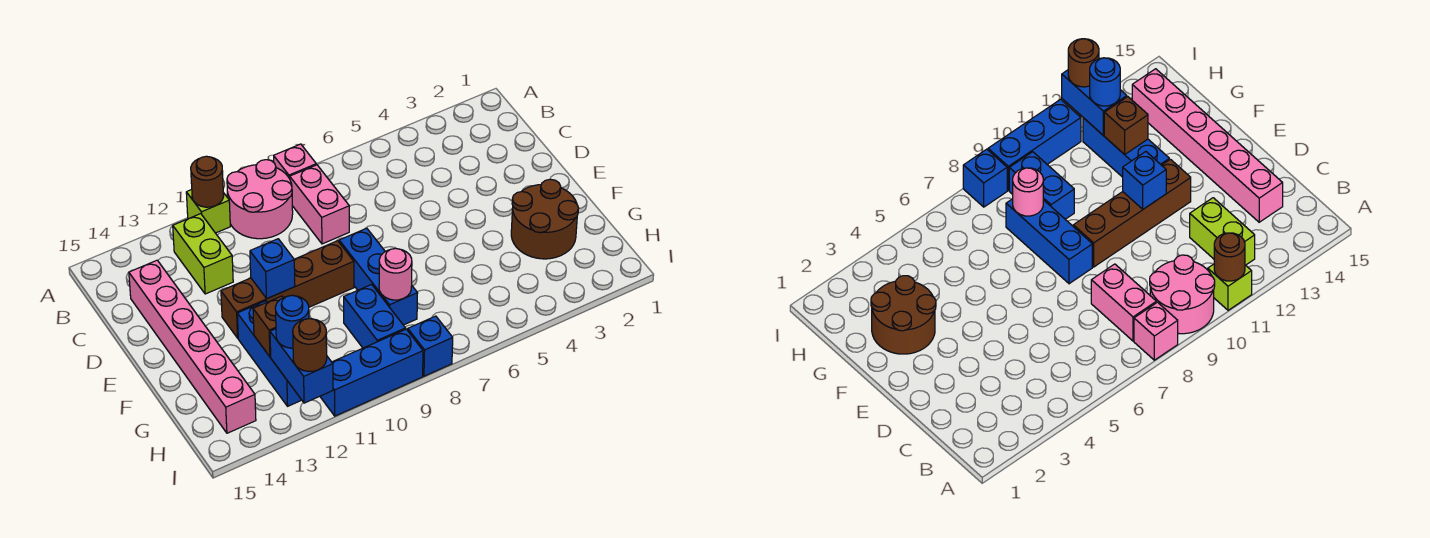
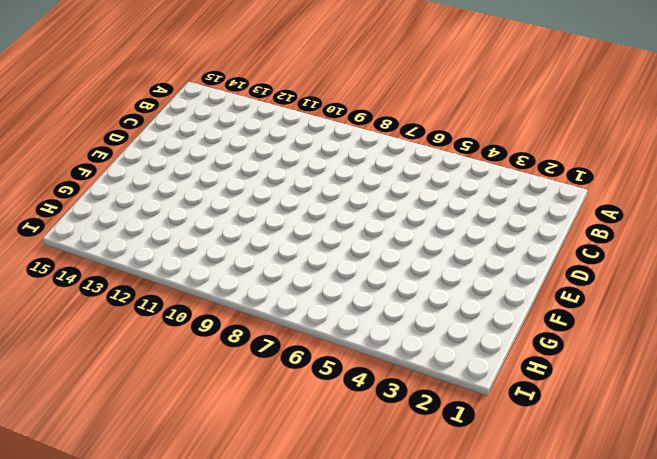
none -> pink 1x1 brick [274,144,316,179]
none -> pink 2x2 round brick [227,160,293,239]
none -> lime 1x1 brick [186,190,230,233]

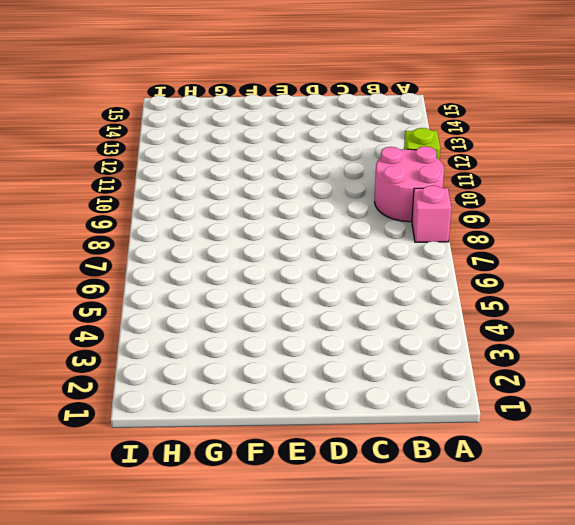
none -> pink 1x2 brick [290,165,349,244]
none -> lime 1x2 brick [173,214,233,294]
none -> pink 1x6 brick [129,260,256,433]

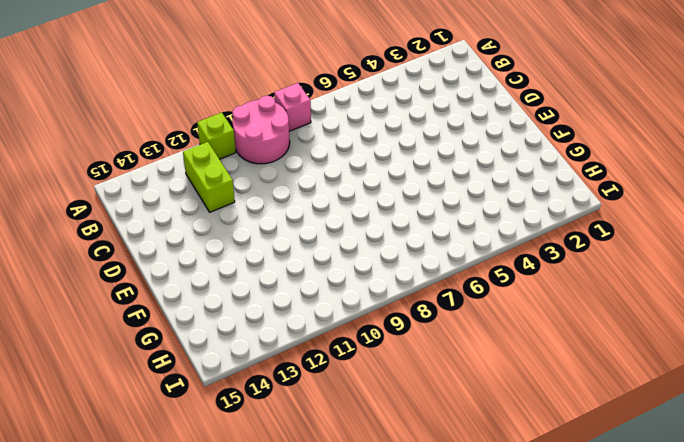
none -> pink 1x2 brick [290,165,349,244]
none -> pink 1x6 brick [129,260,256,433]
none -> blue 1x3 brick [339,228,418,325]

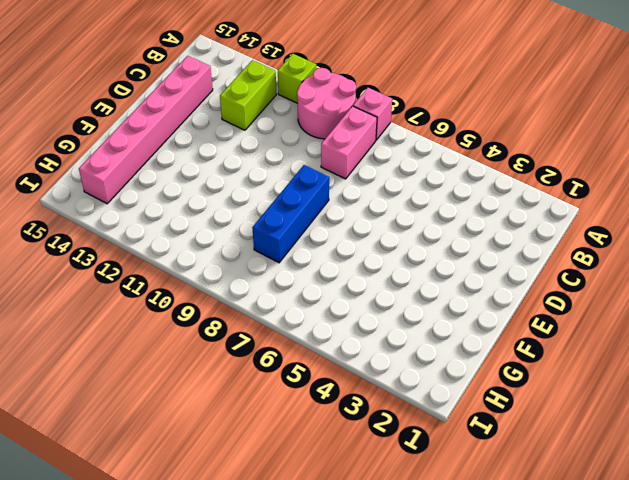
none -> brown 1x4 brick [221,241,354,338]
none -> brown 2x2 round brick [511,179,579,259]
none -> blue 1x3 brick [237,301,301,406]

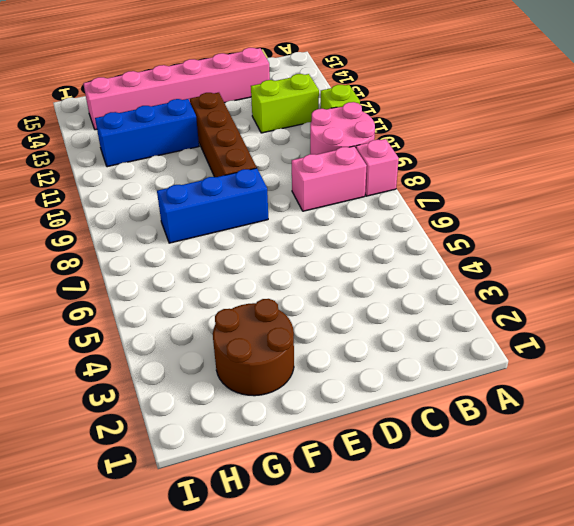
none -> blue 1x2 brick [344,285,406,348]
none -> blue 1x1 brick [408,316,453,376]
none -> blue 1x3 brick [320,329,423,416]

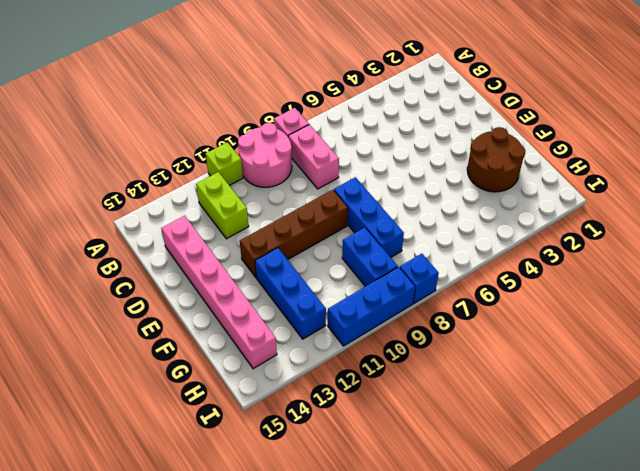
none -> brown 1x1 round brick [191,156,224,207]
none -> blue 1x1 brick [250,239,295,298]
none -> pink 1x1 round brick [379,248,412,300]

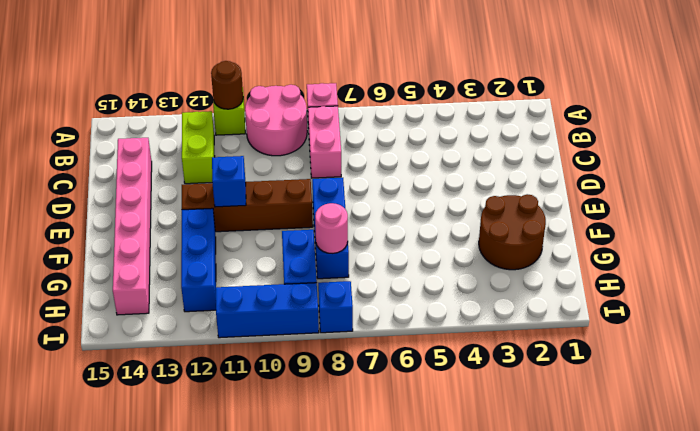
none -> brown 1x1 brick [253,296,283,357]
none -> blue 1x2 brick [270,329,333,403]
none -> blue 1x1 round brick [275,295,309,348]

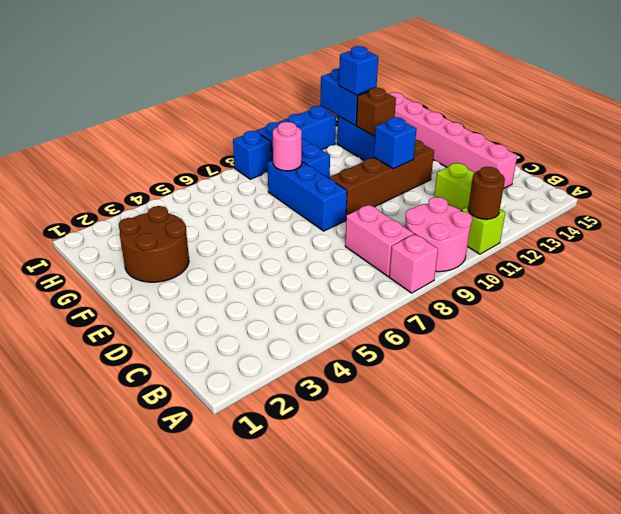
blue 1x1 brick [339,46,378,95] -> blue 1x1 round brick [275,295,309,348]
none -> brown 1x1 round brick [293,319,327,371]

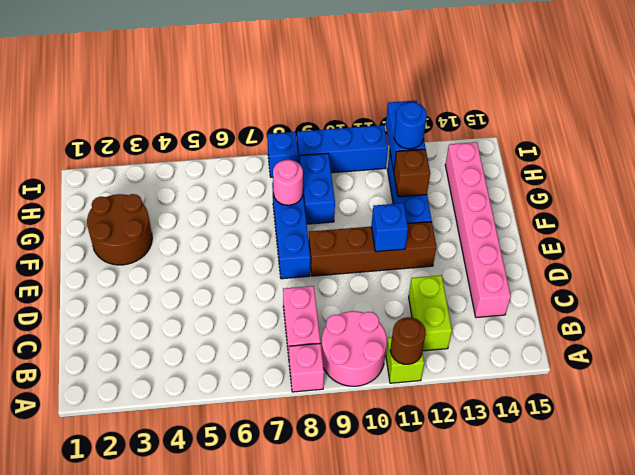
none -> brown 1x1 round brick [293,319,327,371]

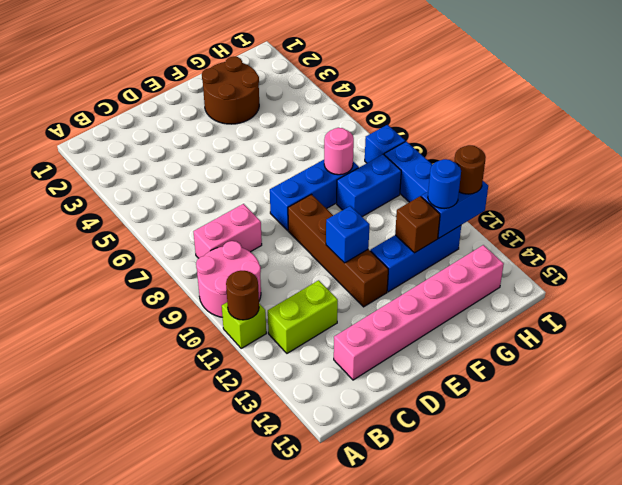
none -> pink 1x1 brick [274,144,316,179]

